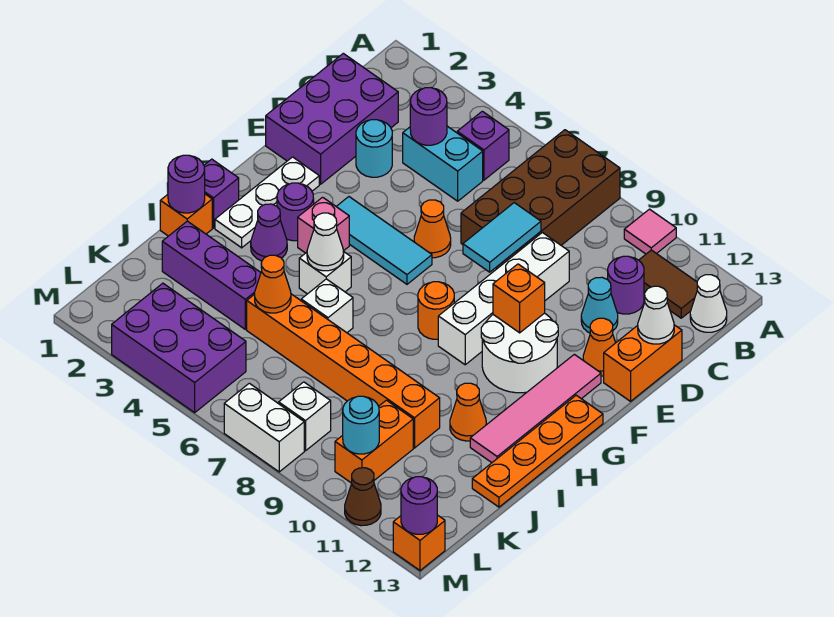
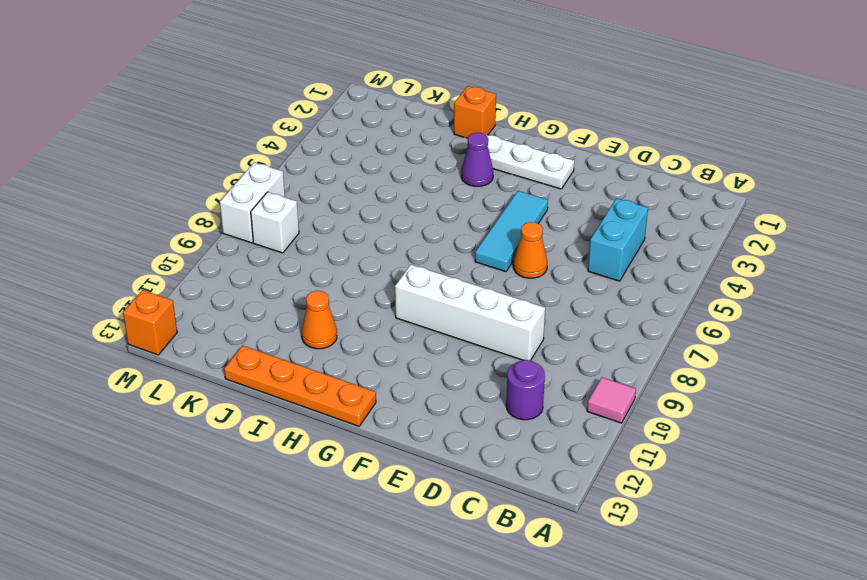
none -> brown 2x4 brick [461,130,620,268]
none -> purple 1x1 brick [457,111,509,180]
none -> brown 1x2 tile [639,250,697,318]
none -> white 1x1 cone [690,275,727,332]

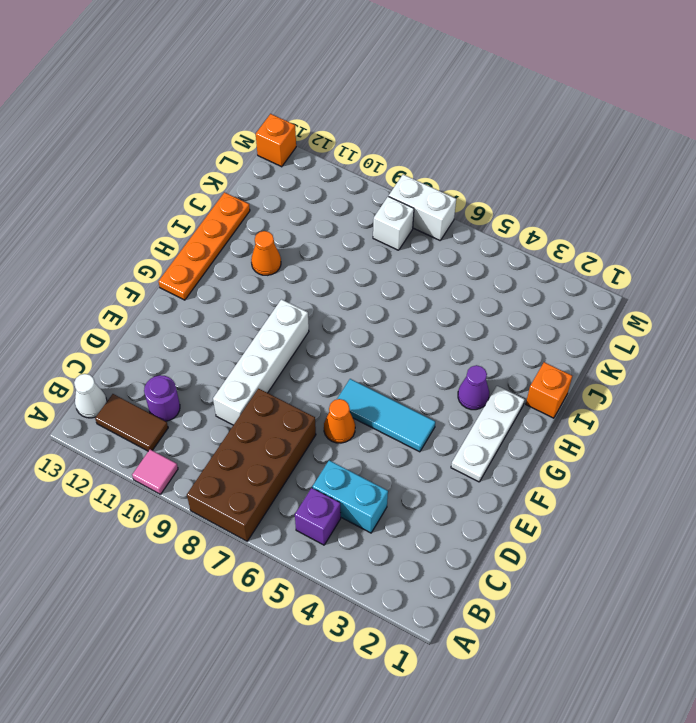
none -> purple 2x3 brick [266,53,398,184]
none -> cyan 1x1 round brick [356,120,392,177]
none -> cyan 1x1 cone [581,277,618,333]
none -> orange 1x2 brick [604,325,682,401]

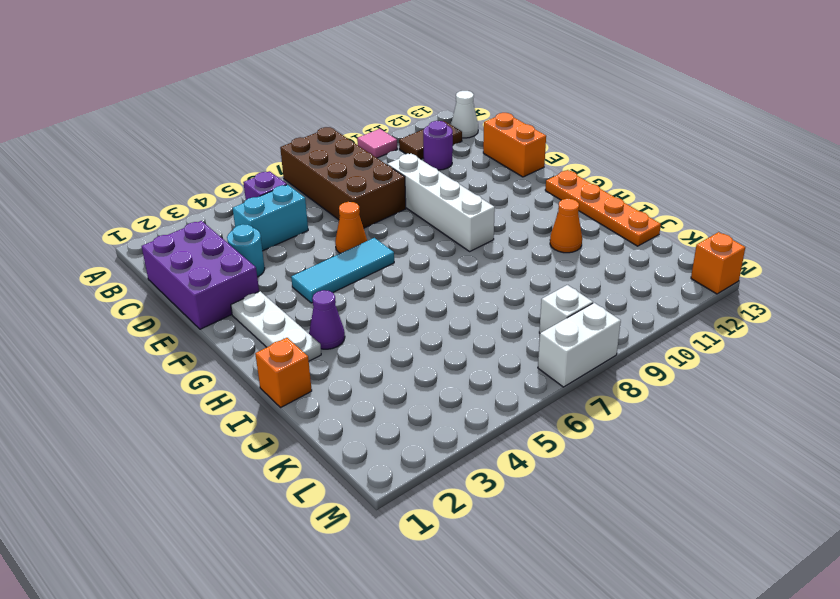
none -> cyan 1x1 cone [581,277,618,333]
none -> orange 1x1 cone [583,318,616,376]
none -> white 2x2 round brick [481,313,558,393]
none -> pink 1x4 tile [470,354,601,463]

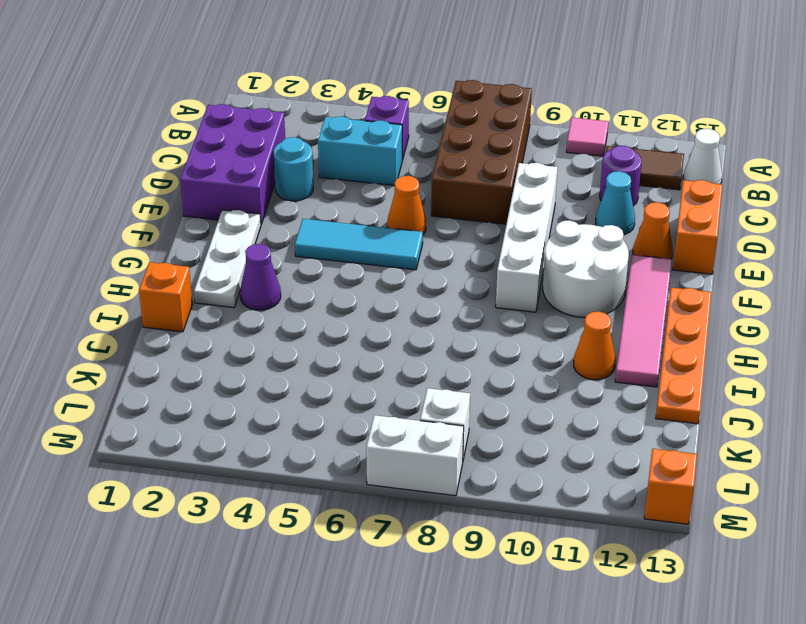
none -> purple 1x1 round brick [277,183,314,241]
none -> pink 1x1 brick [298,197,349,253]
none -> orange 1x1 round brick [418,282,454,339]
none -> purple 1x1 brick [204,159,239,228]

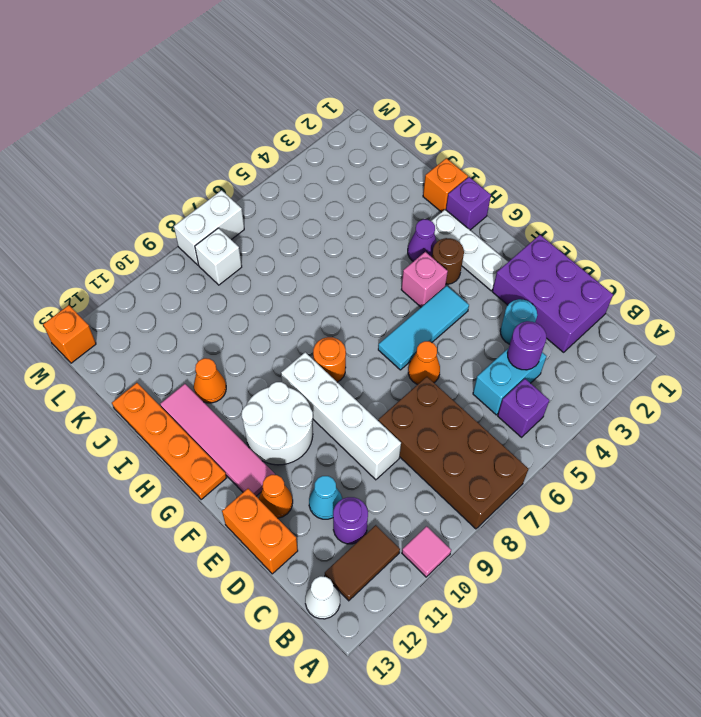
brown 1x1 round brick [432,238,464,284] -> purple 1x1 round brick [277,183,314,241]
none -> white 1x1 brick [299,251,351,294]
none -> white 1x1 brick [301,279,353,333]
none -> purple 1x3 brick [162,221,261,329]
none -> orange 1x6 brick [247,294,440,448]

